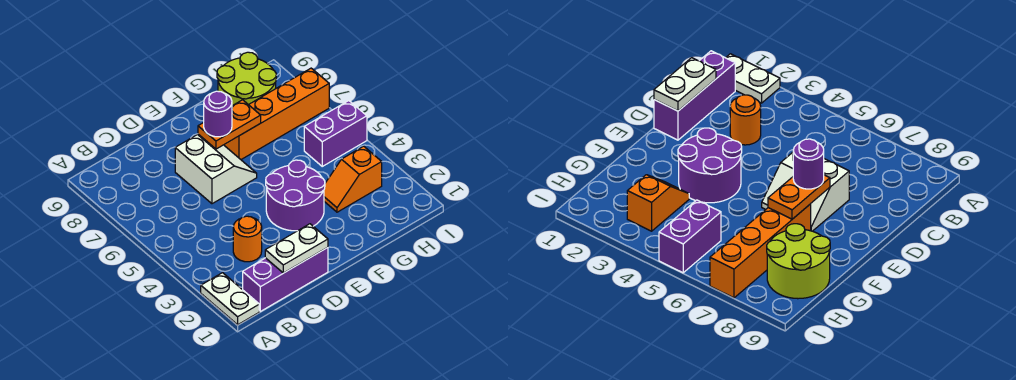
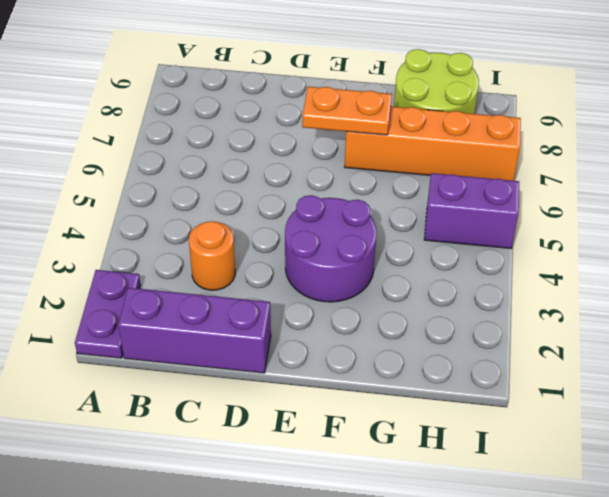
purple 1x2 plate [75,270,141,358] -> white 1x2 plate [201,273,259,325]
none -> white 2x2 slope [175,135,257,204]
none -> orange 1x2 slope [324,146,382,212]
none -> white 1x2 plate [265,224,328,273]

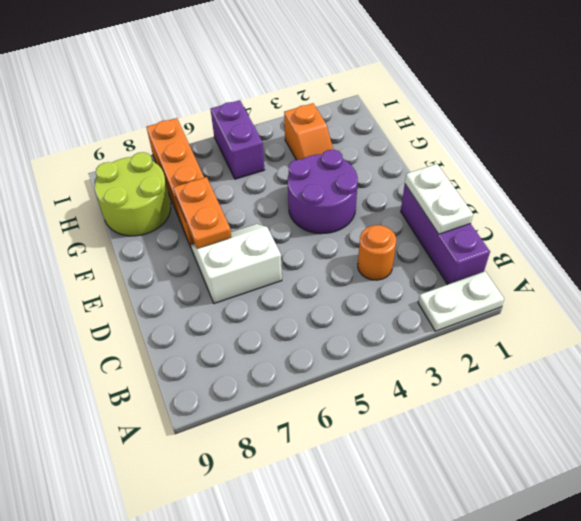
none -> purple 1x1 round brick [204,91,232,137]

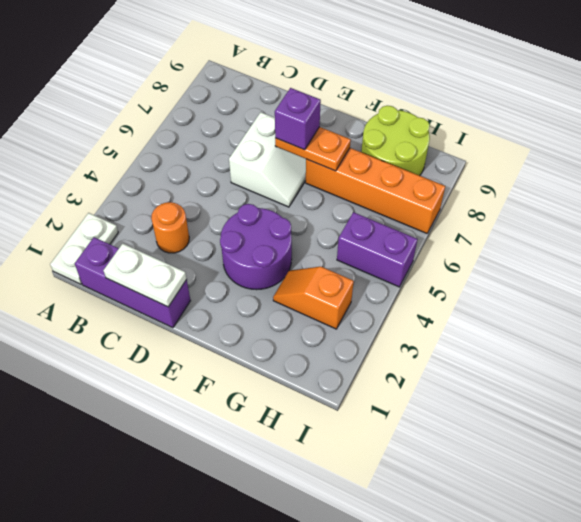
purple 1x1 brick [275,88,321,150] -> purple 1x1 round brick [204,91,232,137]

